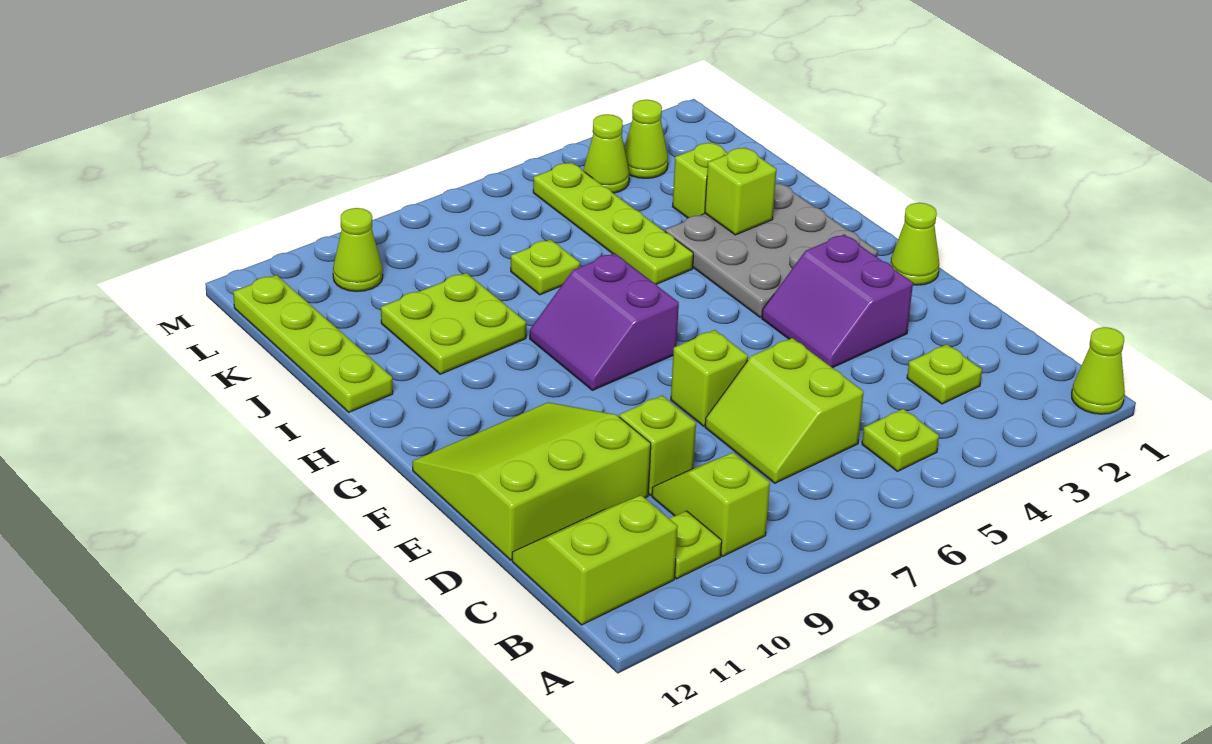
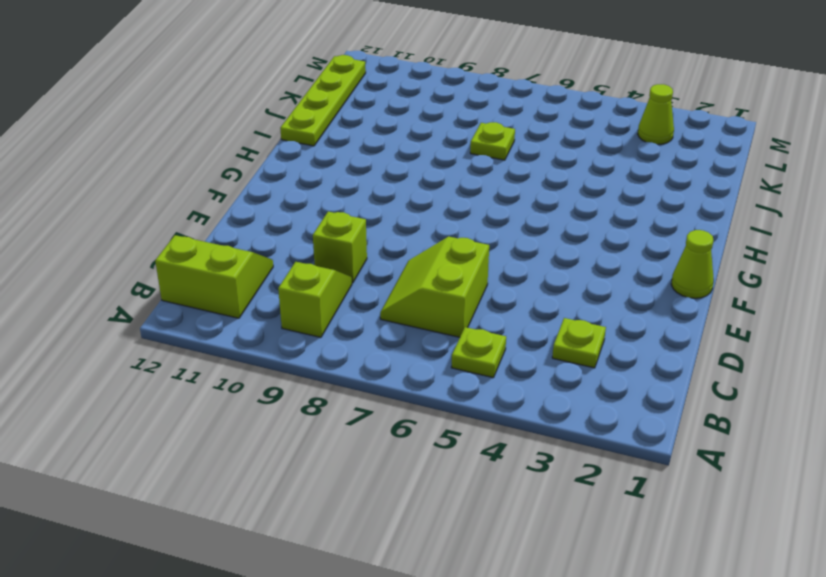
none -> lime 1x1 cone [1072,327,1125,414]
none -> lime 1x1 plate [669,511,722,579]
none -> lime 3x3 slope [412,402,651,560]

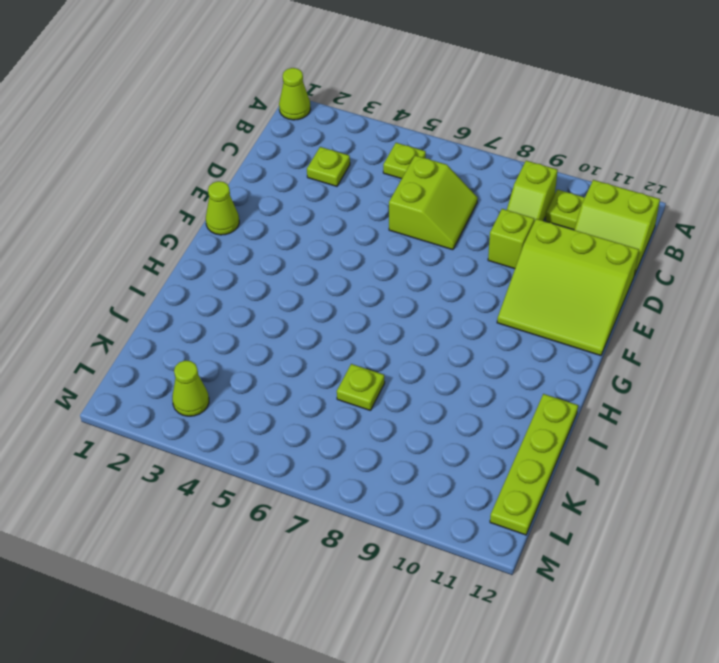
none -> purple 2x2 slope [762,235,913,368]
none -> lime 1x1 brick [671,330,748,426]
none -> grey 3x3 plate [665,183,878,317]

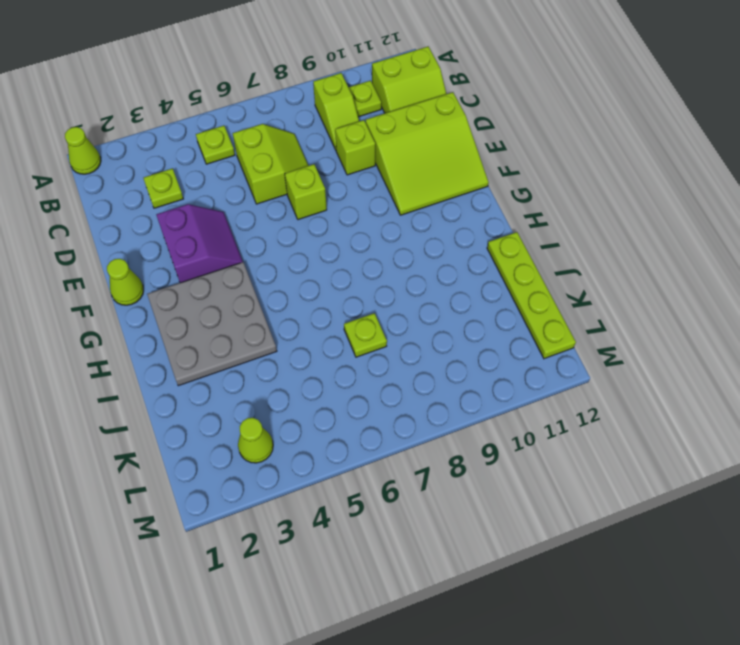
none -> purple 2x2 slope [530,253,679,390]
none -> lime 1x4 plate [533,162,693,284]
none -> lime 2x2 plate [381,273,526,374]

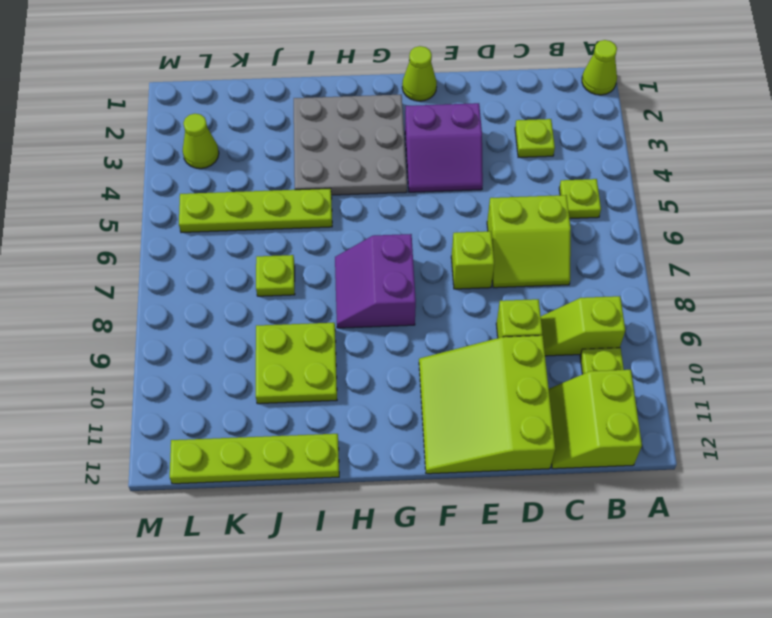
purple 2x2 slope [335,234,416,328] -> purple 2x2 slope turned to [530,253,679,390]
none -> lime 1x1 brick [673,142,728,218]
none -> lime 1x1 cone [583,114,630,193]
none -> lime 1x1 cone [333,208,383,291]

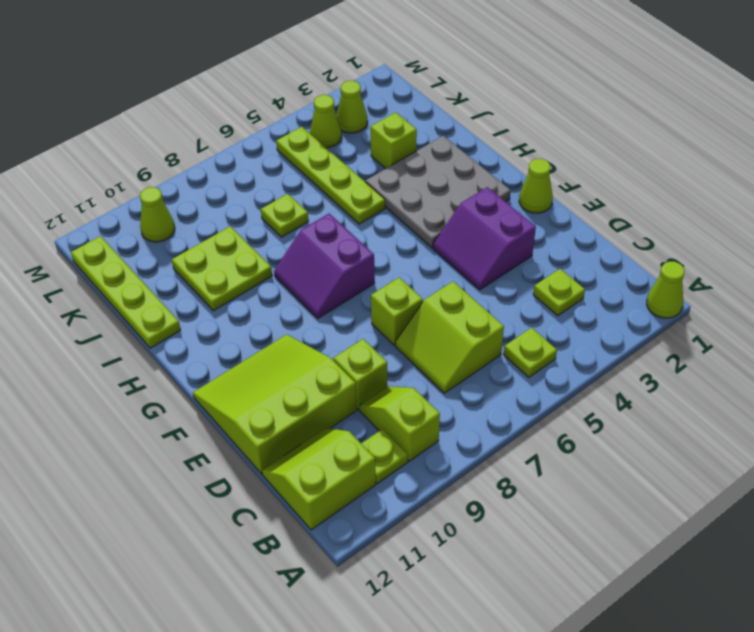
none -> lime 1x1 brick [705,147,777,235]

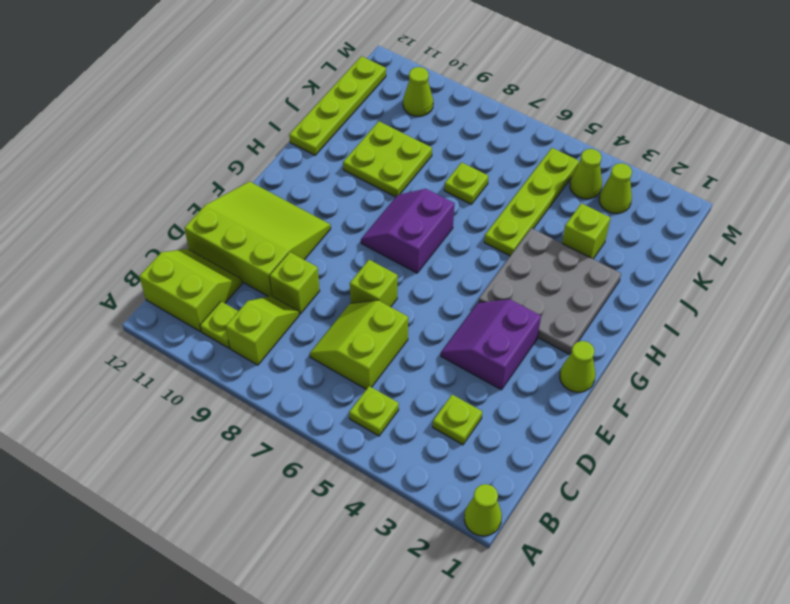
none -> lime 1x1 brick [705,147,777,235]

